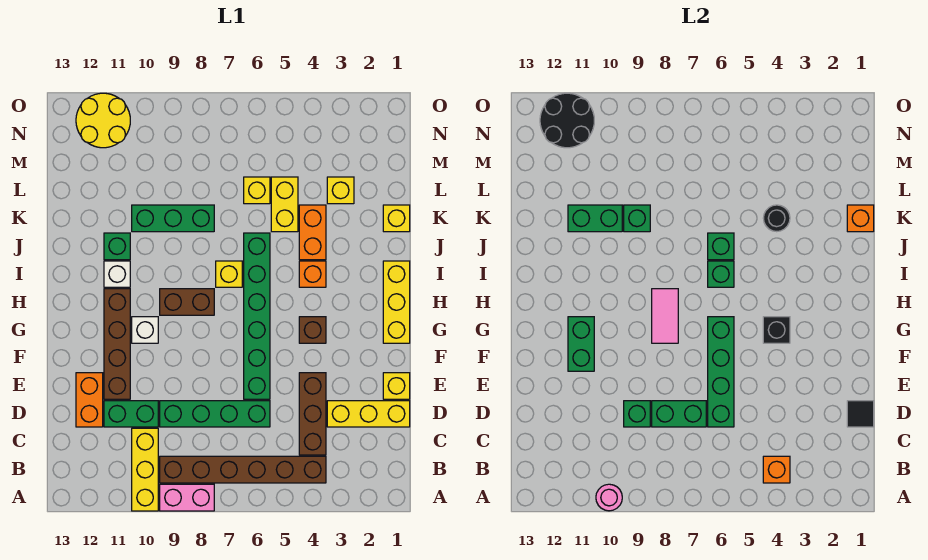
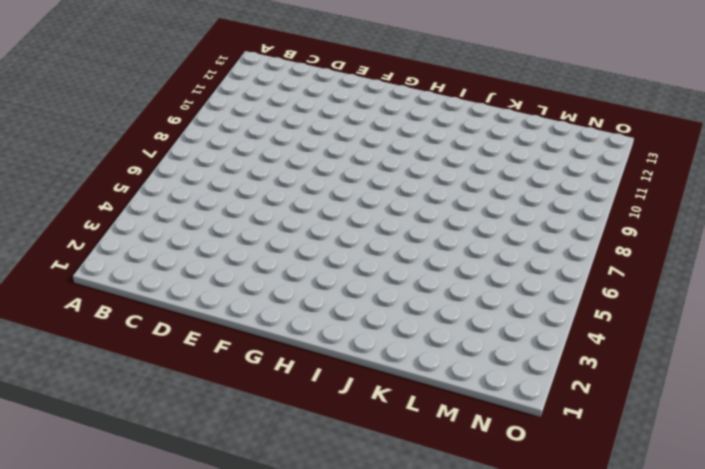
none -> pink 1x2 brick [160,484,214,511]
none -> yellow 1x3 brick [132,428,158,511]
none -> brown 1x6 brick [160,456,326,483]
none -> brown 1x3 brick [299,373,326,455]

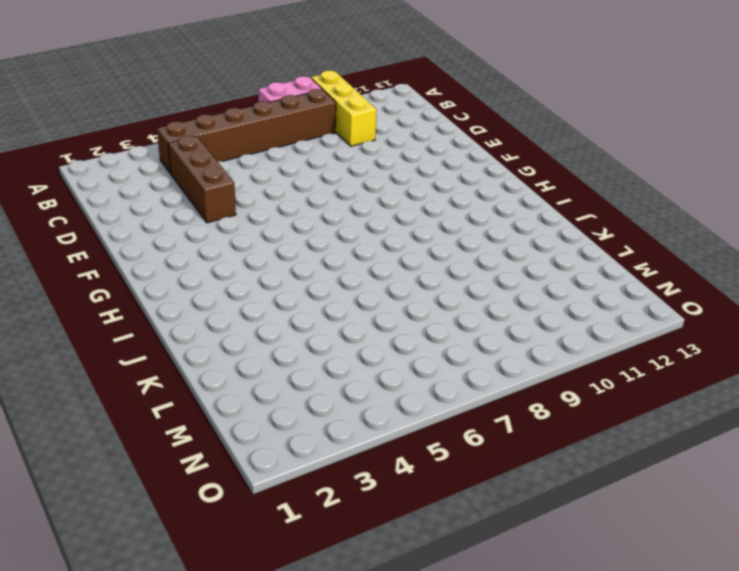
none -> yellow 1x3 brick [327,401,410,427]
none -> green 1x4 brick [160,401,270,427]
none -> green 1x2 brick [104,401,158,427]
none -> orange 1x2 brick [76,373,103,427]

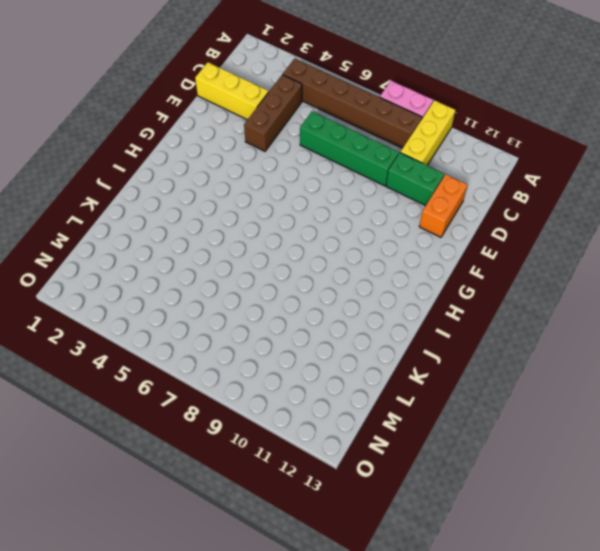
none -> yellow 1x1 brick [383,373,410,399]
none -> green 1x6 brick [244,233,270,399]
none -> brown 1x4 brick [104,289,130,399]
none -> yellow 1x3 brick [383,261,410,343]

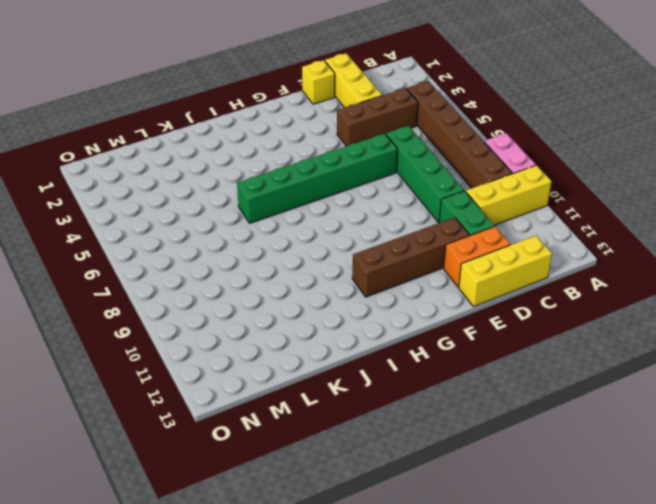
yellow 1x3 brick [459,235,552,306] -> yellow 1x3 brick moved to [383,261,410,343]
none -> brown 1x1 brick [299,317,326,343]
none -> white 1x1 brick [132,317,158,343]
none -> brown 1x2 brick [160,289,214,315]
none -> orange 1x1 brick [299,261,326,287]

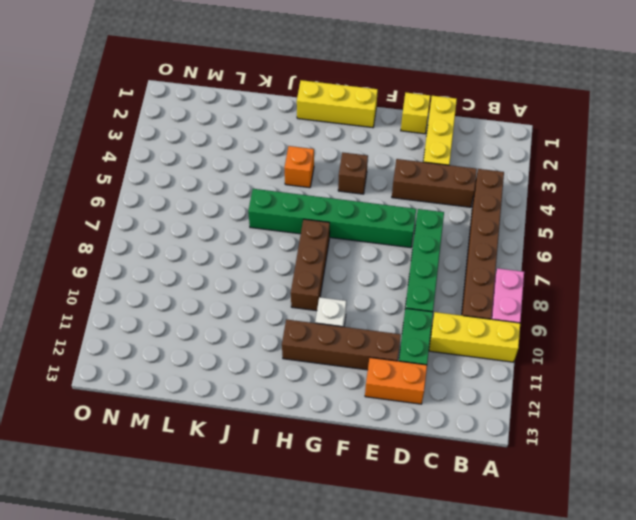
brown 1x3 brick [291,219,330,311] -> brown 1x2 brick [160,289,214,315]
none -> yellow 1x1 brick [216,261,242,287]
none -> white 1x1 brick [104,261,130,287]
none -> orange 1x2 brick [299,205,326,260]
none -> green 1x1 brick [104,233,130,260]

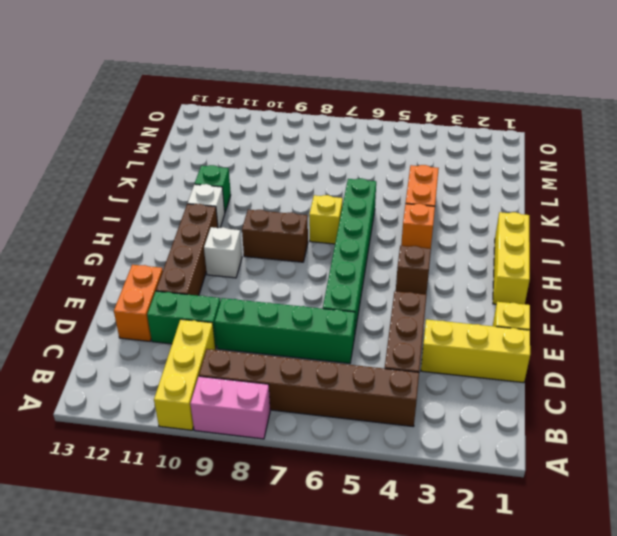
none -> yellow 1x1 brick [383,205,410,232]
none -> yellow 1x2 brick [271,177,298,232]
none -> green 1x3 brick [132,205,214,232]
none -> yellow 1x1 brick [327,177,354,204]

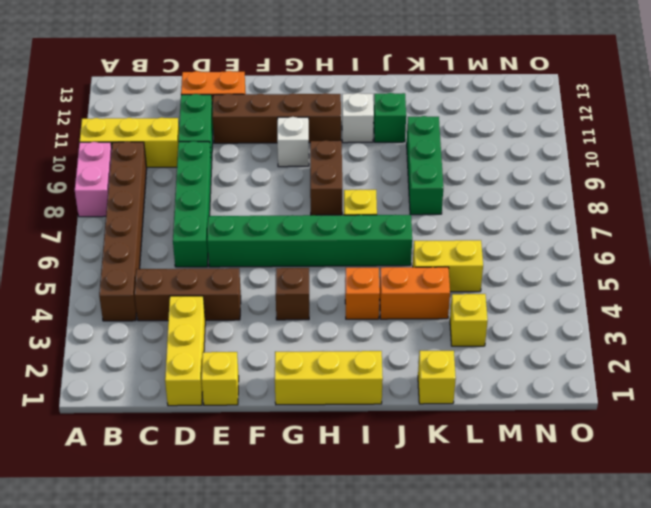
none -> yellow 1x1 brick [244,177,270,204]
none -> yellow 2x2 round brick [76,93,130,148]
none -> pink 1x1 round brick [596,484,622,511]
none -> orange 1x1 brick [763,456,790,483]

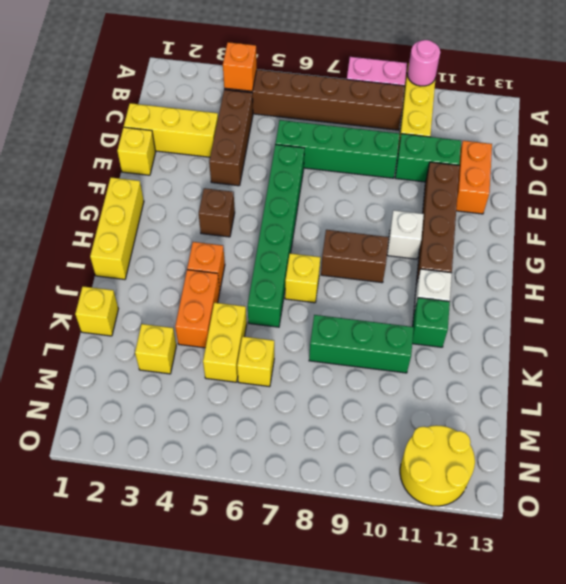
none -> black 1x1 tile [847,401,874,427]
none -> green 1x4 brick [708,317,734,427]
none -> green 1x2 brick [652,401,706,427]
none -> green 1x1 brick [624,401,650,427]

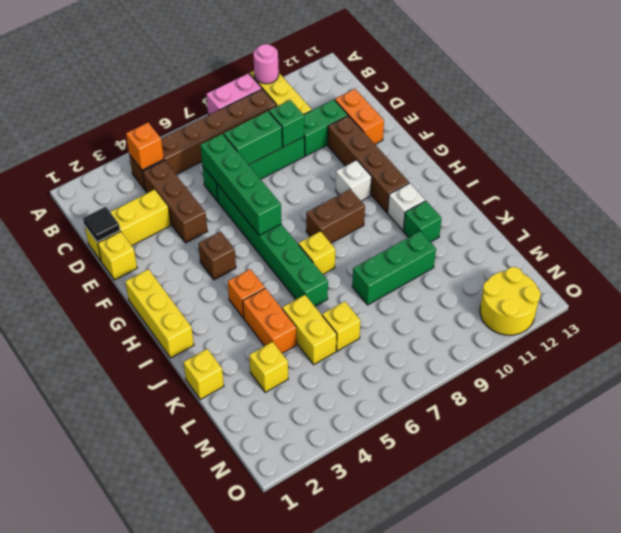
none -> green 1x2 brick [568,317,594,371]
none -> black 1x1 brick [763,317,790,343]
none -> pink 1x2 tile [652,289,678,343]
none -> green 1x1 brick [708,261,734,287]

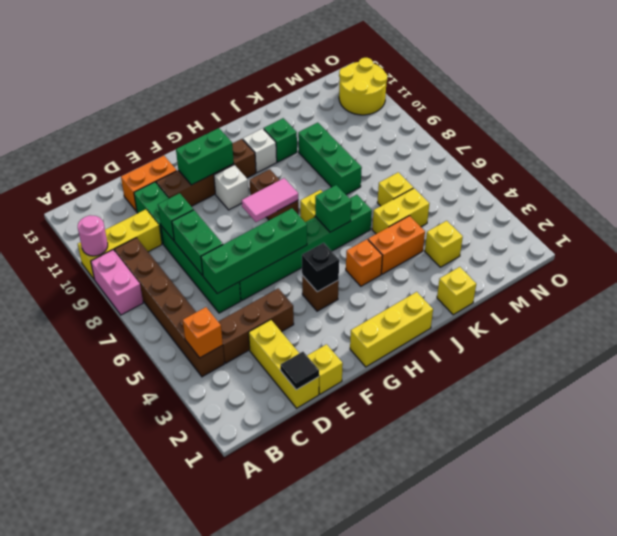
none -> green 1x1 brick [708,233,734,260]
none -> orange 1x1 brick [847,205,874,232]
none -> black 1x1 round brick [763,205,790,232]
none -> green 1x1 brick [624,205,650,232]

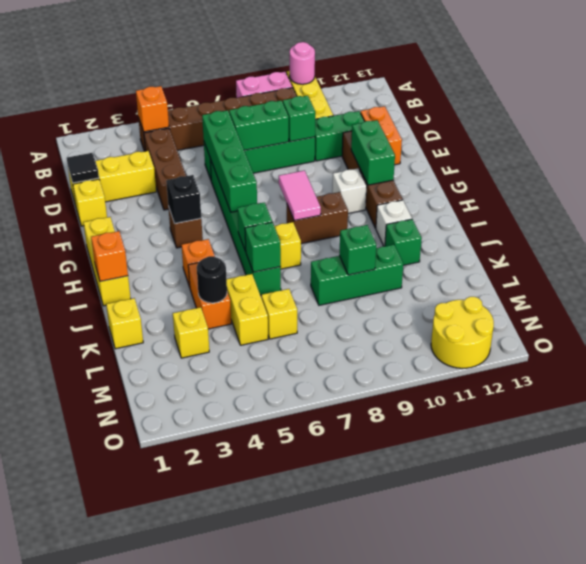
orange 1x1 brick [91,231,128,281] -> orange 1x1 brick moved to [847,205,874,232]
none -> green 1x2 brick [568,205,622,232]
none -> black 2x2 round brick [540,93,594,148]

